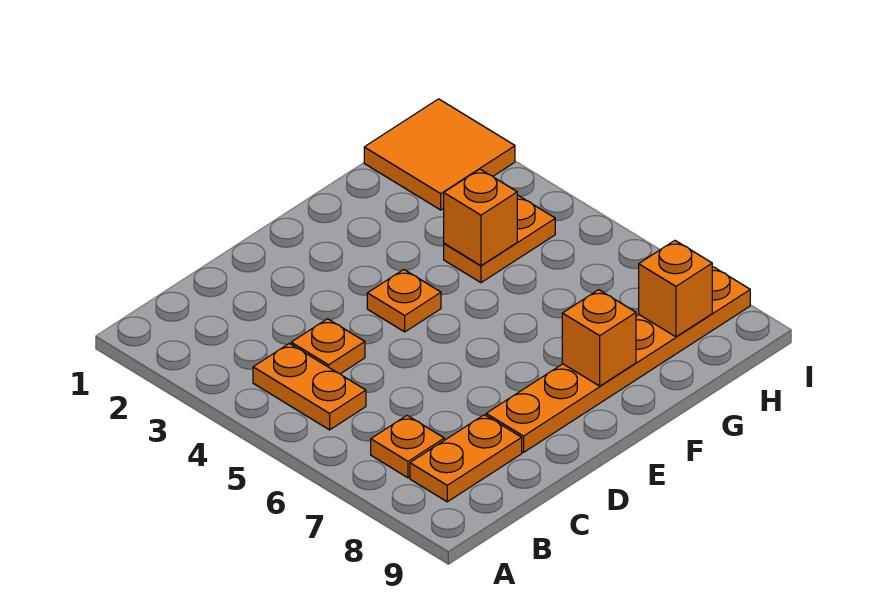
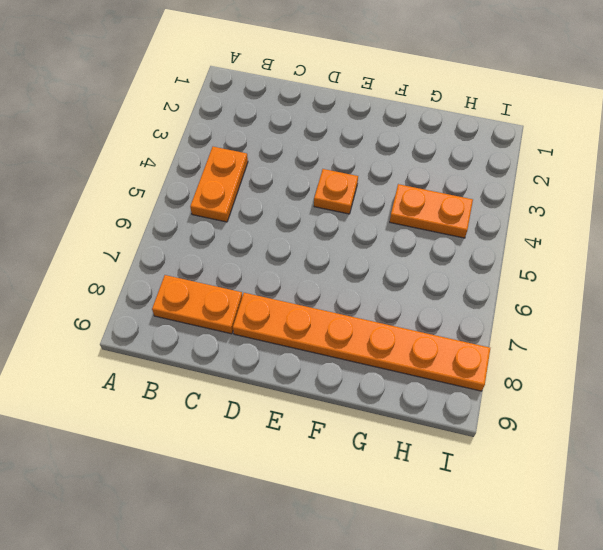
none -> orange 1x1 plate [371,416,444,478]
none -> orange 1x1 plate [291,319,365,374]

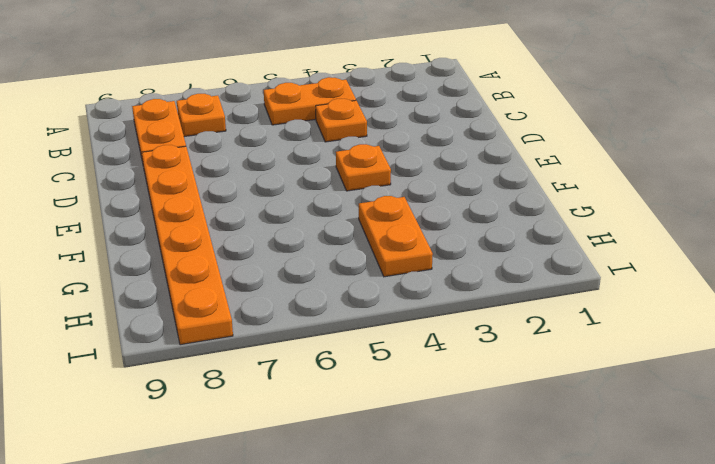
none -> orange 2x2 tile [364,99,515,210]
none -> orange 1x1 brick [562,290,636,386]

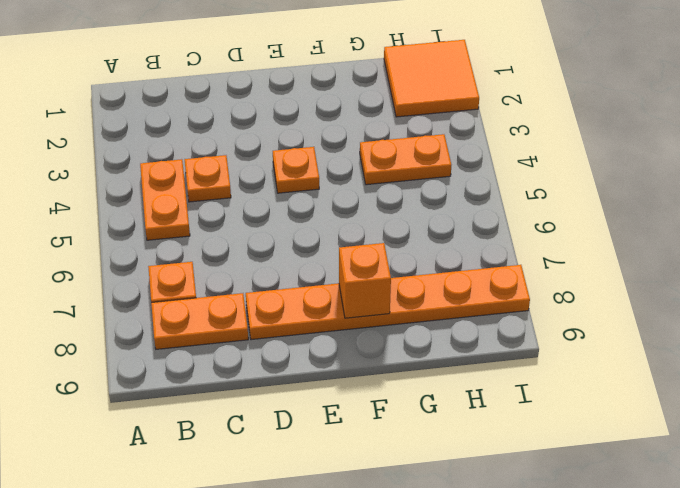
none -> orange 1x1 brick [444,169,517,266]
none -> orange 1x1 brick [639,241,712,337]

